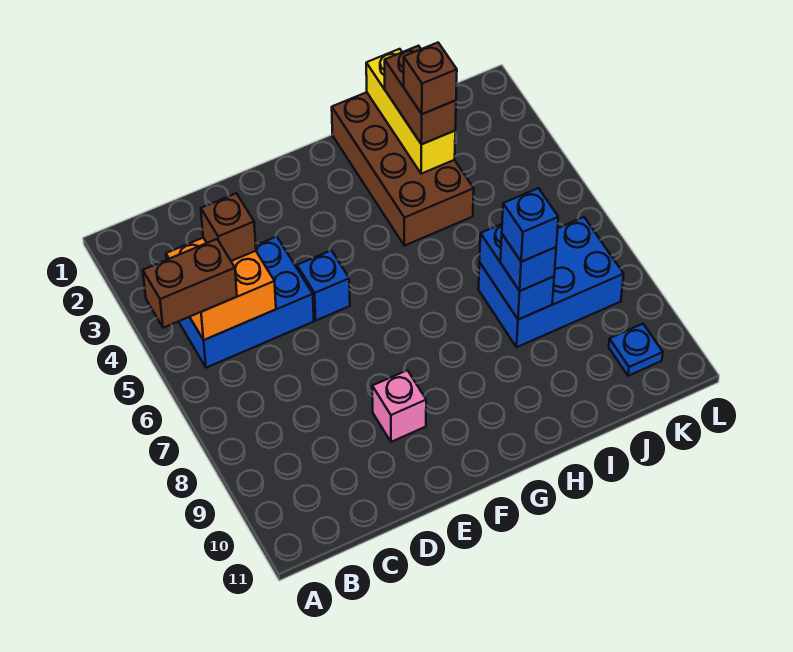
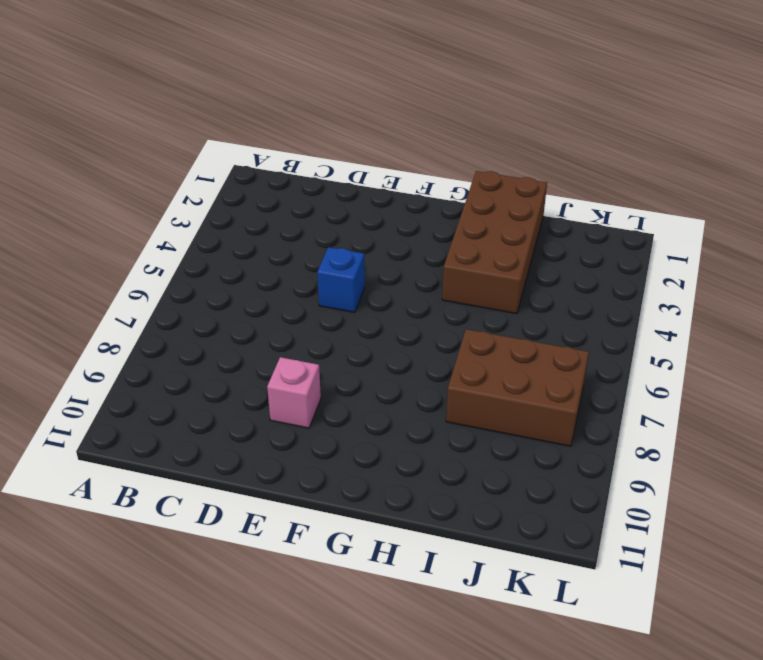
brown 2x3 brick [446,329,589,446] -> blue 2x3 brick [478,217,624,347]
none -> blue 2x3 brick [179,237,314,368]
none -> blue 1x1 plate [609,324,663,376]
none -> orange 2x2 brick [166,238,276,340]

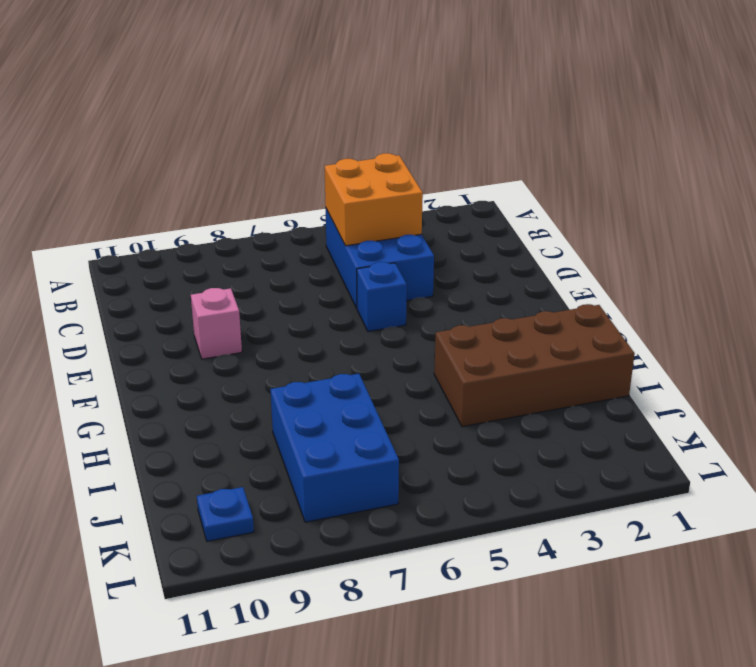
none -> yellow 1x3 brick [366,49,455,174]
none -> blue 1x2 brick [479,224,554,320]
none -> brown 1x2 brick [143,239,237,328]

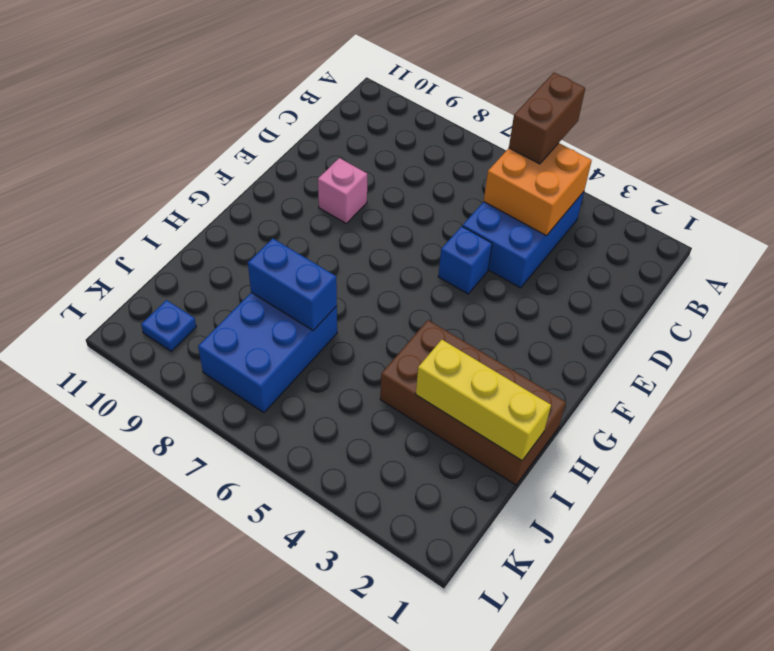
none -> brown 1x1 brick [201,193,256,261]
none -> brown 1x2 brick [385,46,456,144]
none -> blue 1x1 brick [500,234,556,291]

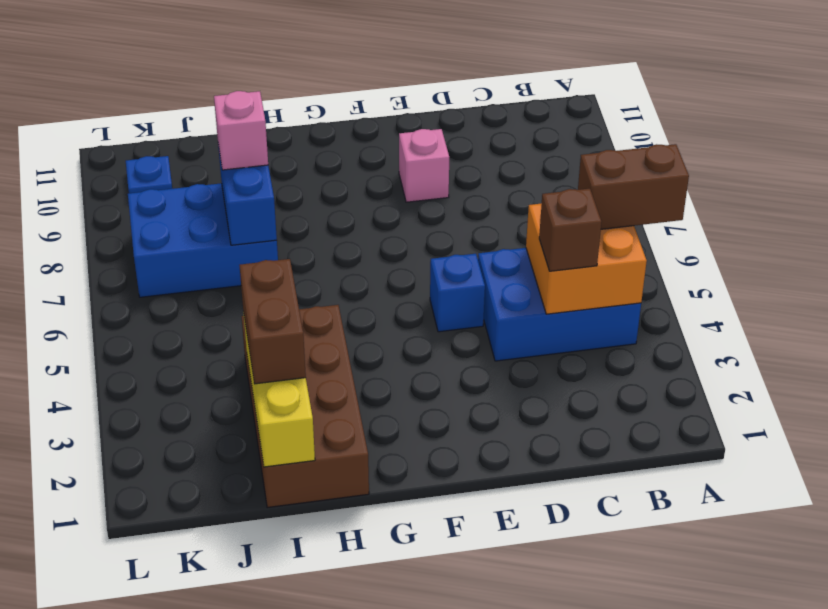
pink 1x1 brick [214,91,268,170] -> blue 1x1 brick [500,234,556,291]
none -> brown 1x1 brick [404,43,457,114]
none -> blue 1x1 brick [502,188,558,262]

